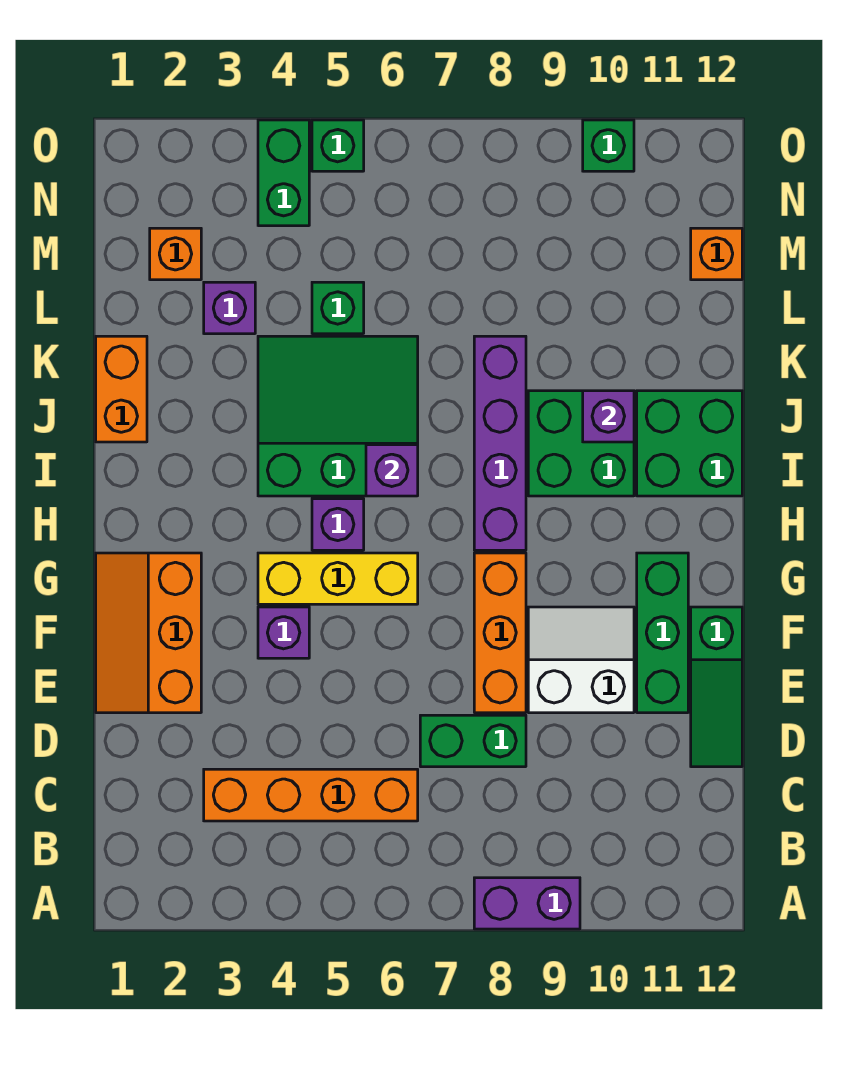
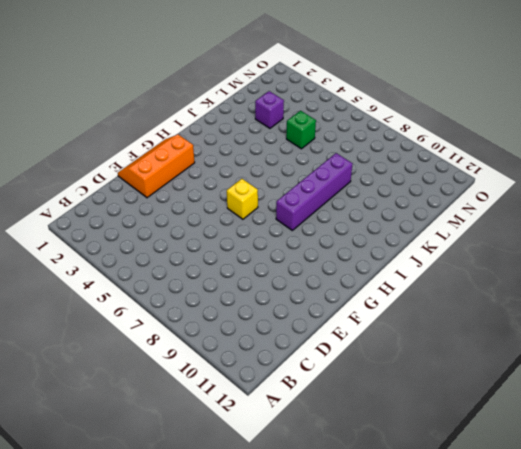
yellow 1x1 brick [227,179,258,219] -> yellow 1x3 brick [258,553,418,604]
none -> purple 1x2 brick [474,878,580,929]
none -> orange 1x4 brick [204,769,418,821]
none -> green 1x2 brick [420,715,526,767]

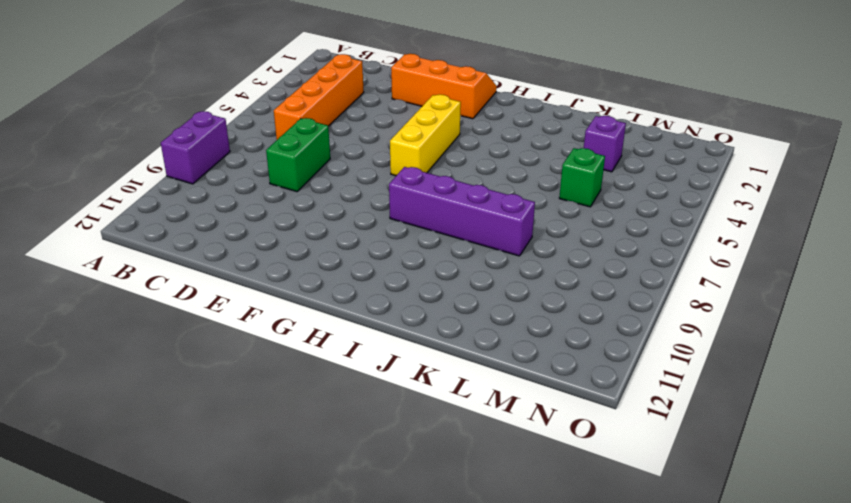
none -> green 1x3 slope [691,607,742,767]
none -> orange 1x3 brick [474,553,526,713]
none -> white 2x2 slope [528,607,634,713]

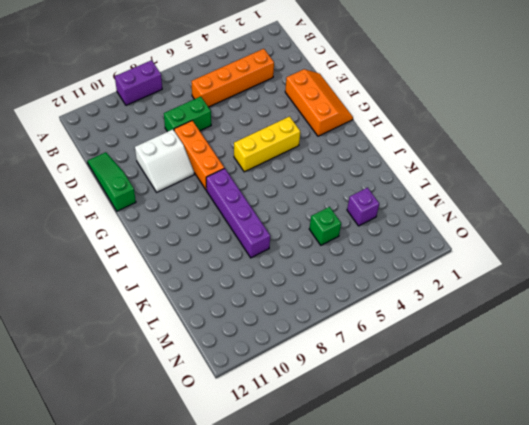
none -> green 1x3 brick [637,553,688,713]
none -> purple 1x1 brick [258,607,309,658]
none -> purple 1x1 brick [312,499,364,550]

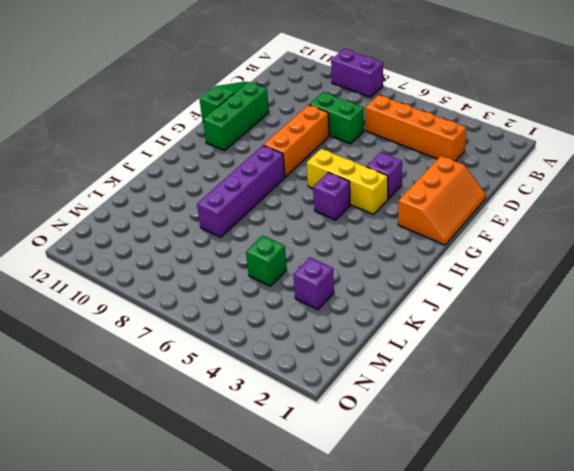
none -> white 2x2 slope [528,607,634,713]
none -> green 3x3 slope [258,336,418,496]
none -> green 2x2 brick [528,391,634,496]

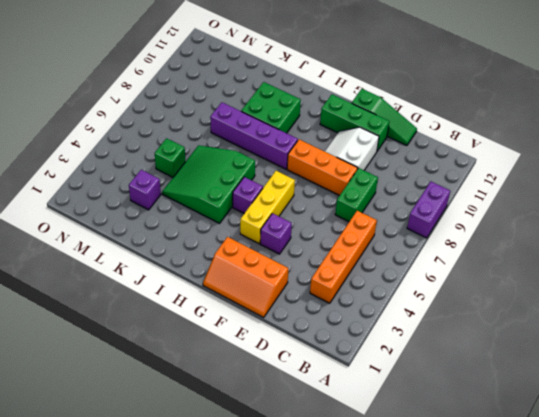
none -> green 2x2 brick [637,391,742,496]
none -> orange 1x2 brick [96,336,147,442]
none -> orange 1x1 brick [150,228,201,280]

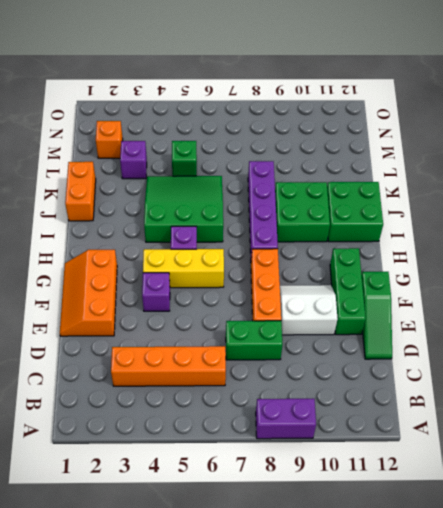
none -> orange 1x1 brick [691,228,742,280]
none -> green 1x2 brick [258,120,309,226]
none -> green 1x1 brick [312,120,364,171]

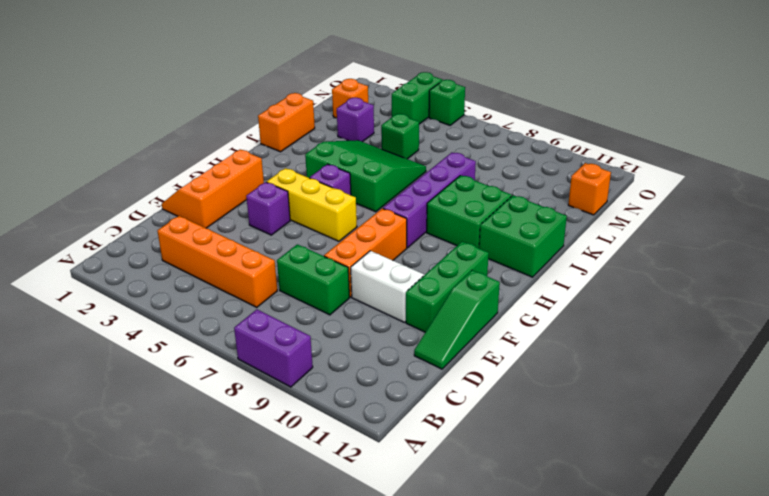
none -> green 1x1 brick [583,120,634,171]
none -> purple 1x1 brick [366,445,418,496]
none -> purple 1x1 brick [583,391,634,442]

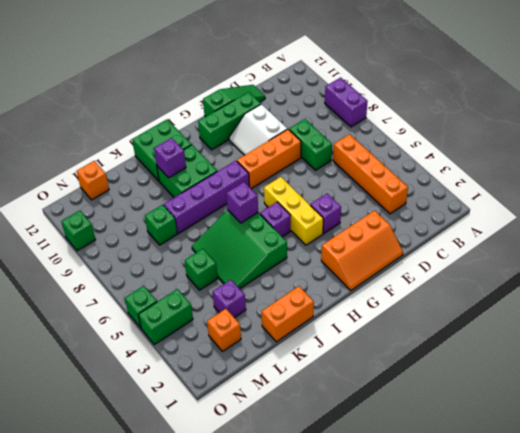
green 1x1 brick [145,205,177,245] -> none

